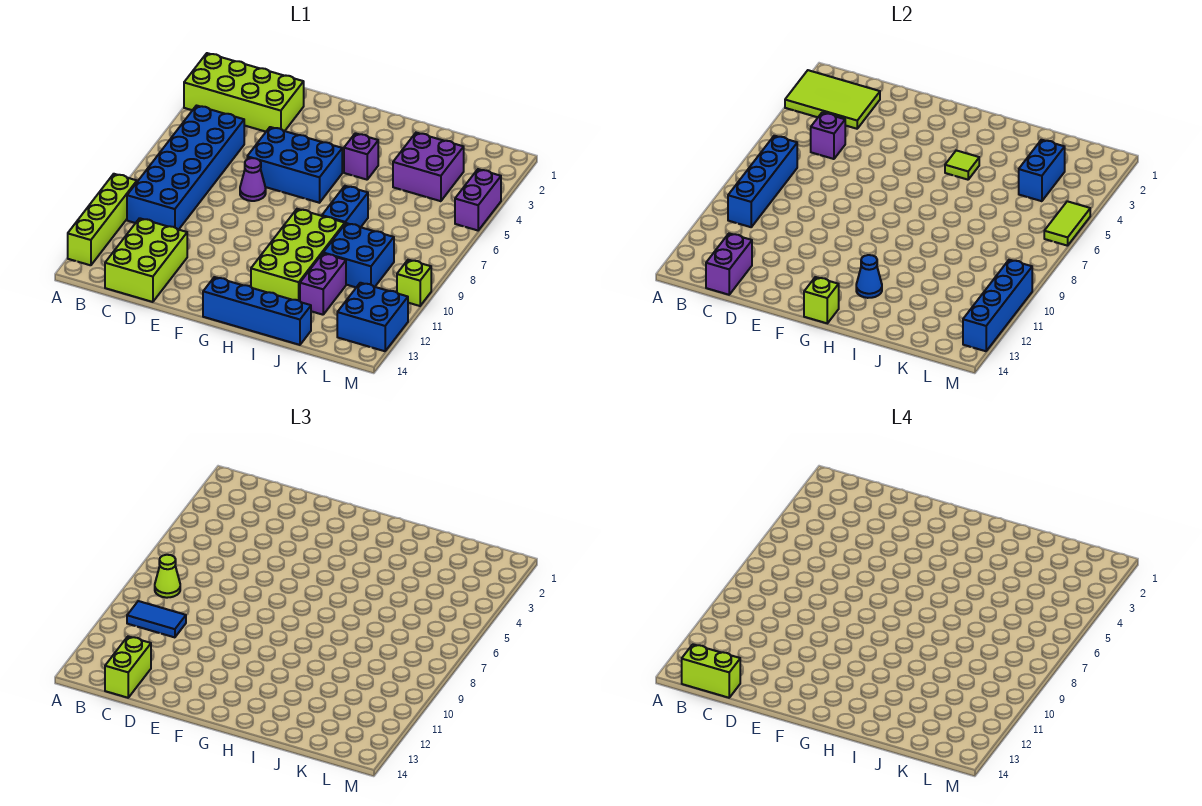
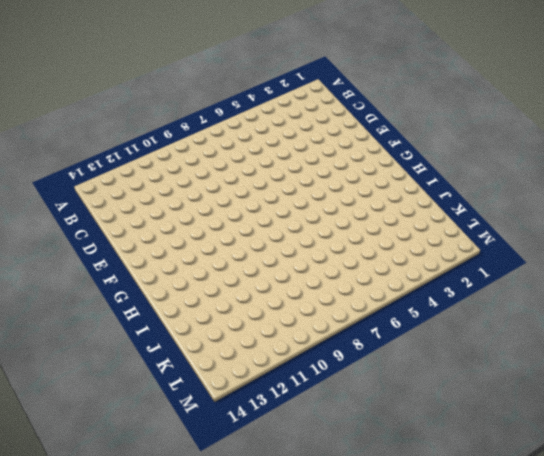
none -> lime 2x4 brick [184,53,304,132]
none -> lime 1x4 brick [68,174,137,265]
none -> blue 2x6 brick [127,106,244,230]
none -> lime 2x3 brick [105,218,187,302]

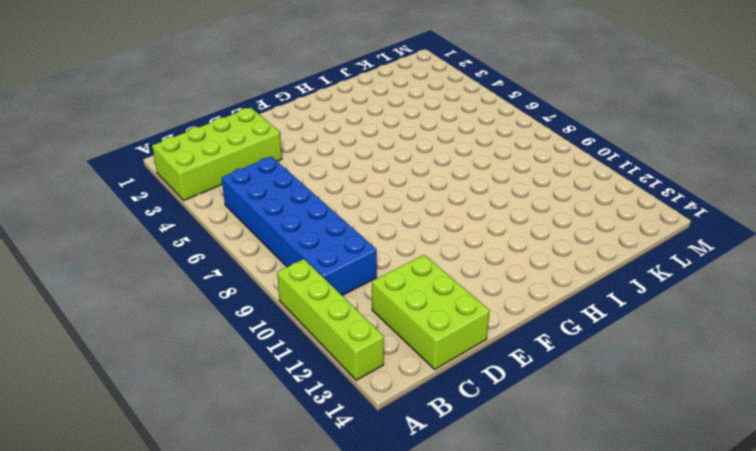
none -> blue 2x3 brick [247,127,342,203]
none -> purple 1x1 cone [240,158,266,201]
none -> blue 1x4 brick [203,277,311,345]
none -> purple 1x1 brick [344,133,378,180]

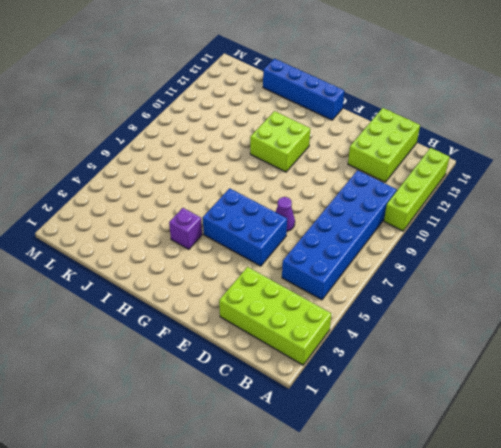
lime 2x2 brick [250,111,310,172] -> lime 2x4 brick [251,209,345,301]
none -> blue 1x2 brick [322,186,368,227]
none -> purple 2x2 brick [393,133,464,201]
none -> blue 2x2 brick [323,223,394,287]
none -> purple 1x2 brick [300,253,346,315]

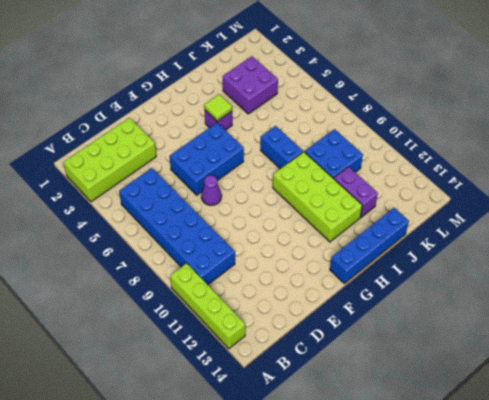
none -> lime 2x3 brick [105,218,187,302]
none -> blue 2x2 brick [337,283,408,351]
none -> purple 1x2 brick [455,169,501,230]
none -> lime 1x1 brick [397,260,431,306]

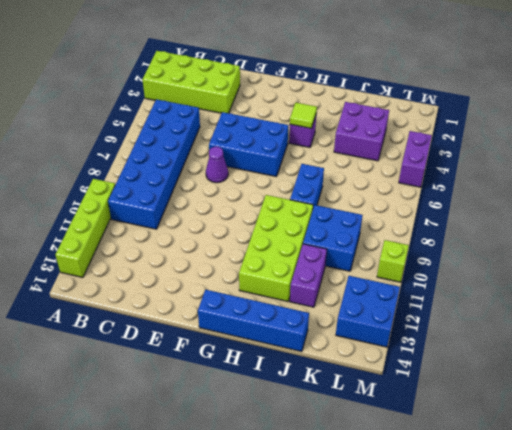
none -> lime 2x3 brick [105,218,187,302]
none -> lime 2x3 tile [785,70,880,129]
none -> blue 1x4 brick [728,136,797,227]
none -> purple 1x1 brick [811,113,845,159]

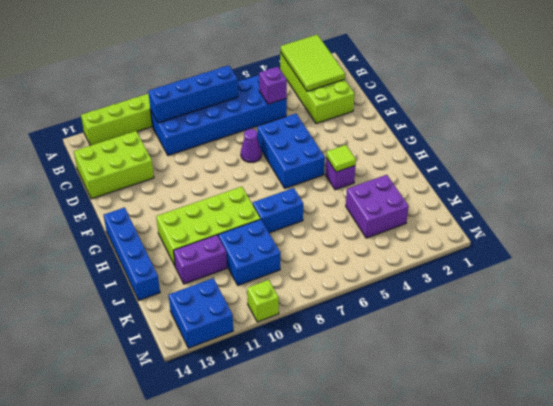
none -> purple 1x2 brick [455,169,501,230]
none -> purple 1x2 brick [706,233,752,295]
none -> lime 1x1 brick [804,277,839,323]
none -> blue 1x1 cone [856,255,882,298]

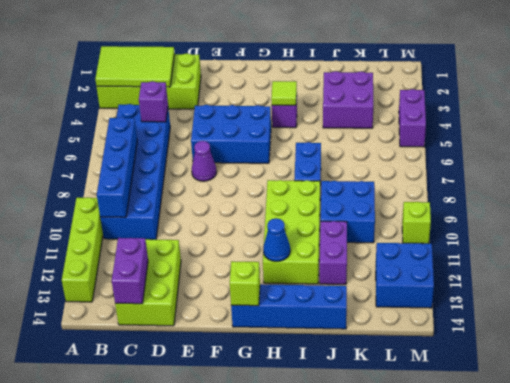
none -> blue 1x2 brick [1019,140,1065,201]
none -> lime 1x2 tile [1044,201,1090,246]
none -> blue 1x4 brick [963,260,1032,351]
none -> lime 1x1 cone [155,555,180,598]

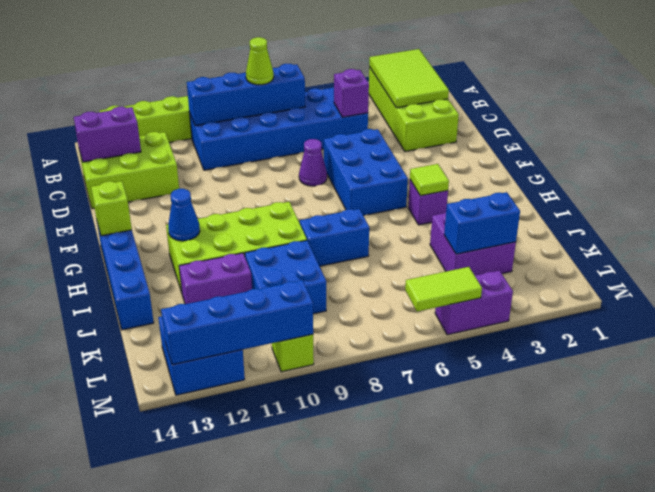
none -> blue 1x2 tile [127,601,186,637]
none -> lime 1x2 brick [105,636,151,698]
none -> lime 1x2 brick [682,644,740,698]

